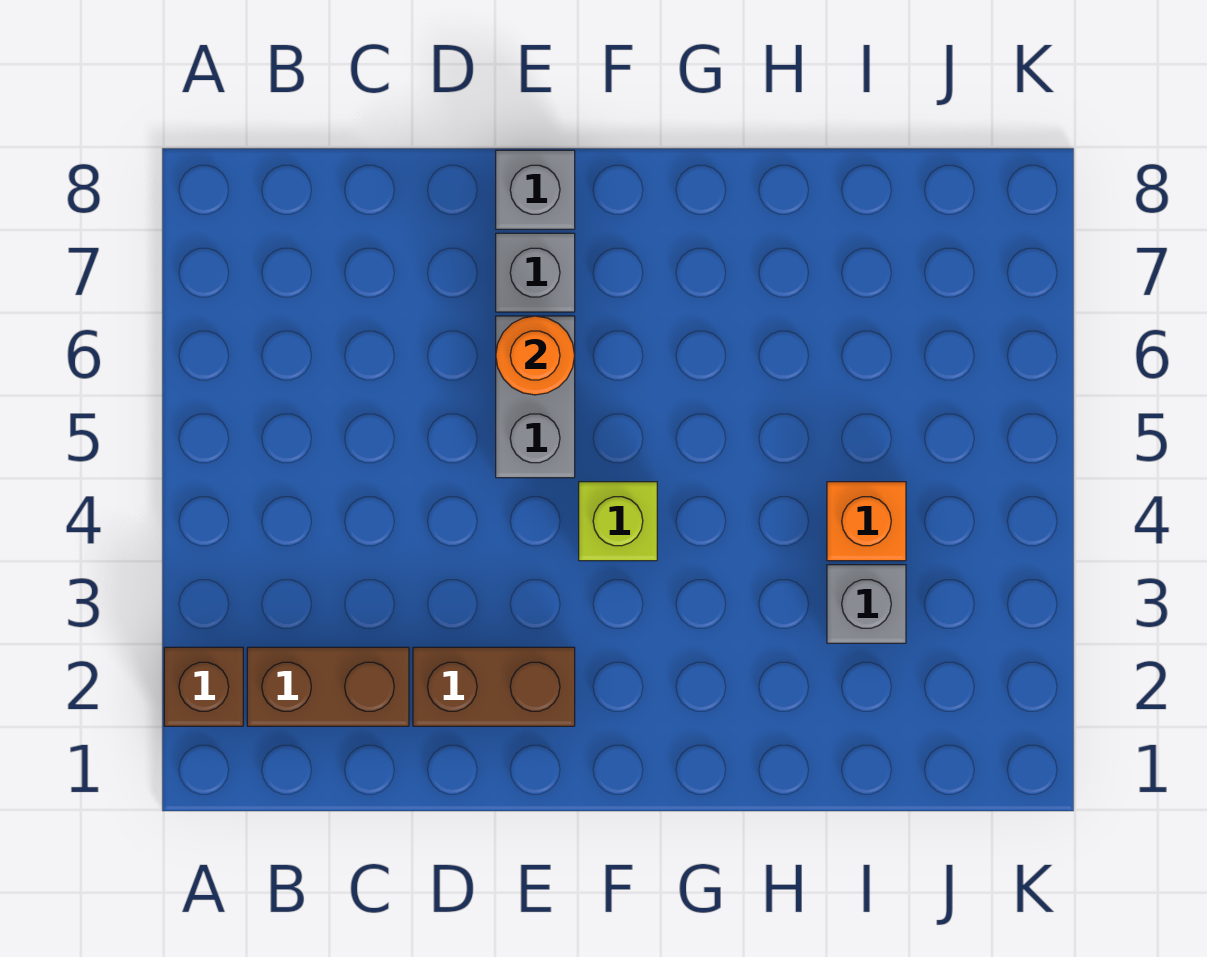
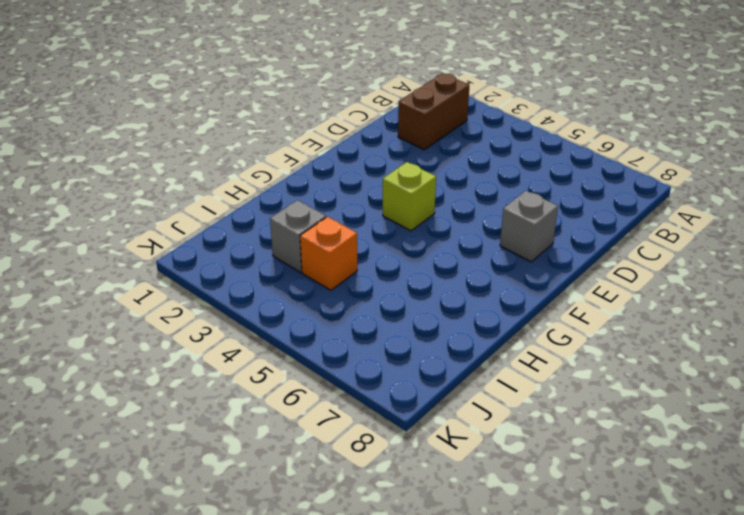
none -> brown 1x1 brick [164,647,243,726]
none -> brown 1x2 brick [413,647,575,726]

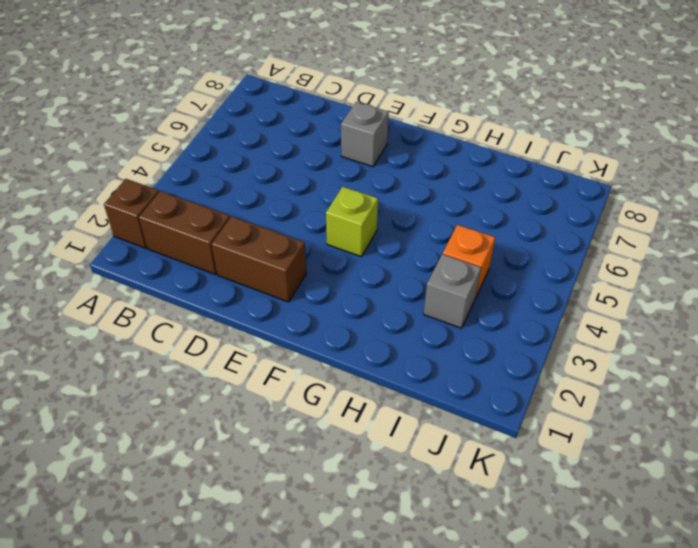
none -> grey 1x2 brick [496,316,575,478]
none -> grey 1x1 brick [496,150,575,229]

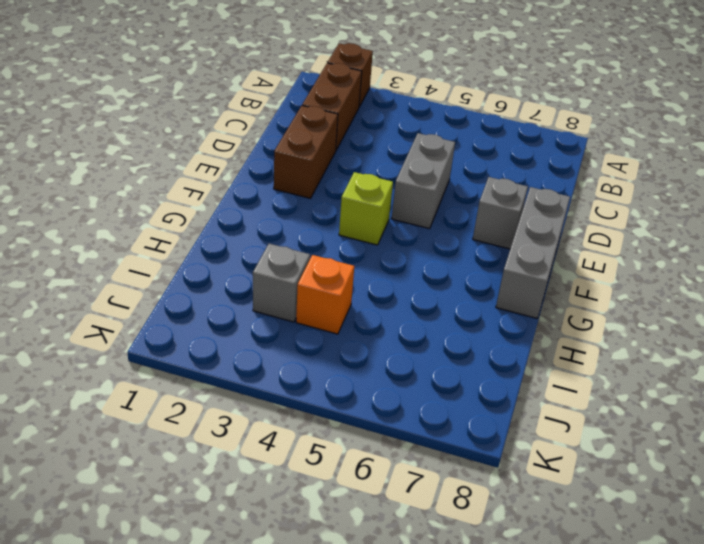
grey 1x2 brick [392,133,455,229] -> grey 1x2 brick turned to [496,316,575,478]
grey 1x3 brick [496,187,570,318] -> grey 1x1 brick [496,150,575,229]
none -> orange 1x1 round brick [496,316,575,395]

